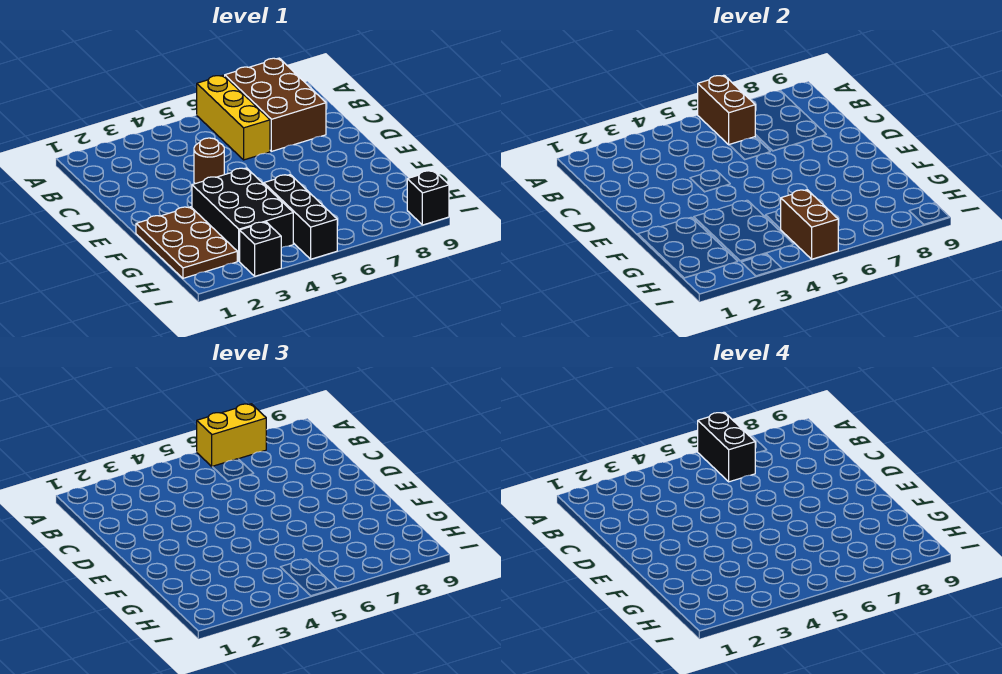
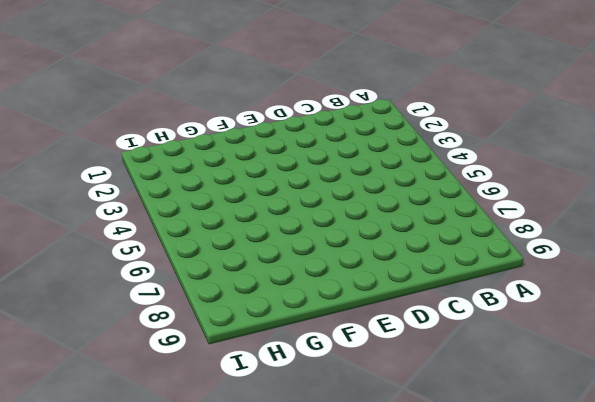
none -> yellow 1x3 brick [197,75,270,160]
none -> brown 2x3 brick [225,58,326,151]
none -> brown 1x1 round brick [194,138,224,184]

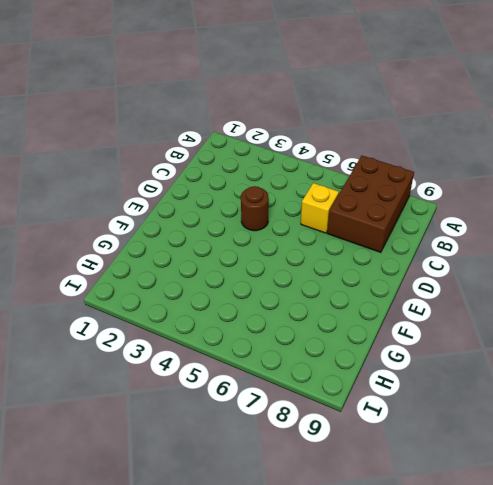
yellow 1x1 brick [301,183,339,233] -> yellow 1x3 brick [197,75,270,160]
none -> brown 2x3 plate [136,207,237,278]
none -> black 2x3 brick [192,168,293,261]
none -> black 1x3 brick [264,175,337,259]

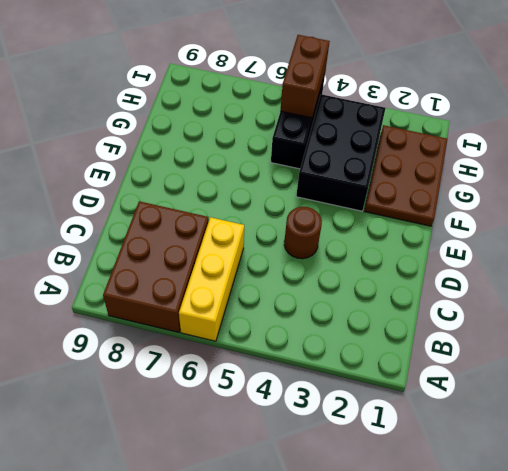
none -> black 1x1 brick [240,222,281,276]
none -> black 1x1 brick [407,171,449,225]
none -> brown 1x2 brick [698,75,755,145]

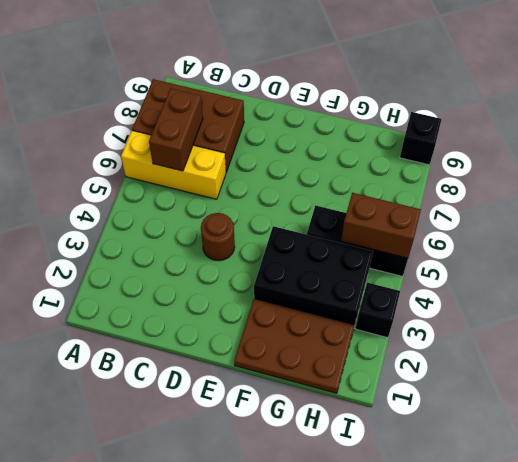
brown 1x2 brick [149,88,203,171] -> brown 1x2 brick turned to [698,75,755,145]
none -> yellow 1x2 brick [197,404,266,467]
none -> black 1x2 brick [698,412,755,482]

